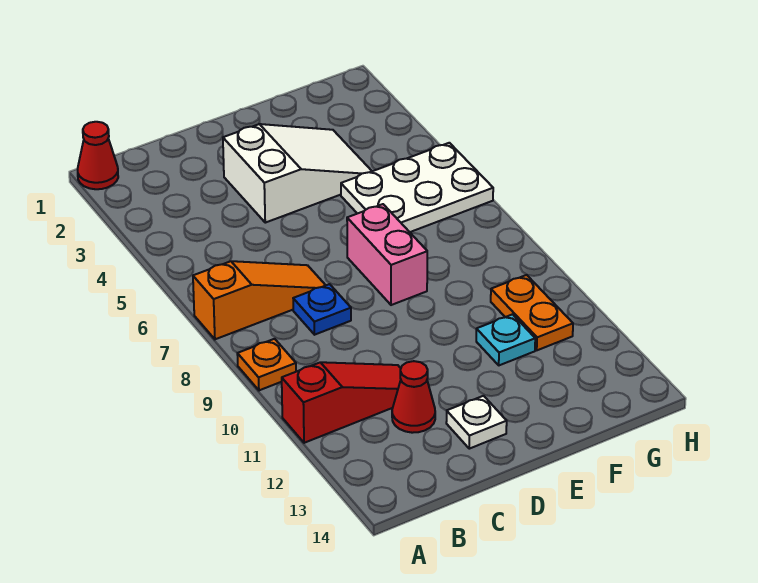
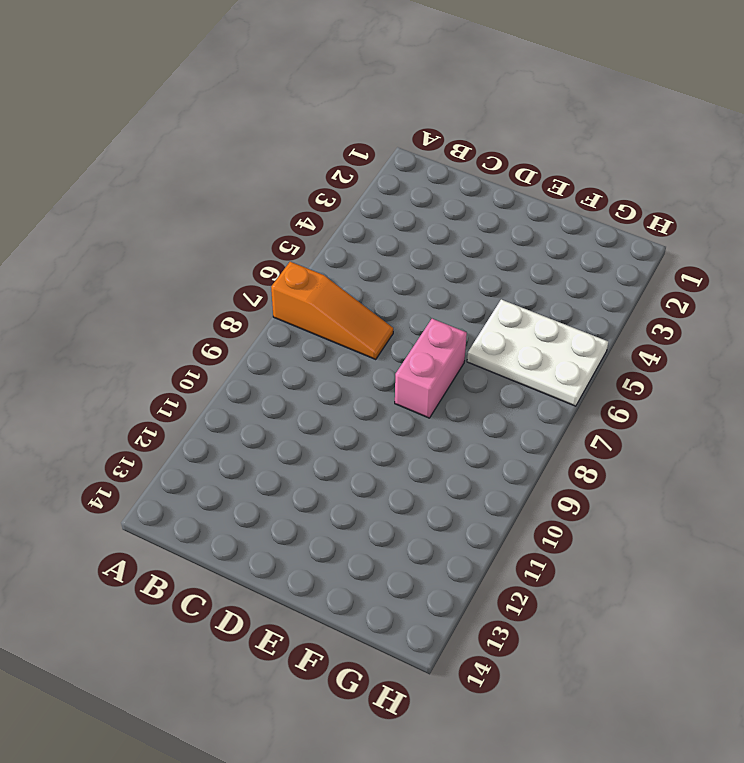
none -> red 1x1 cone [78,122,118,189]
none -> orange 1x1 plate [237,339,296,390]
none -> red 1x3 slope [282,362,401,443]

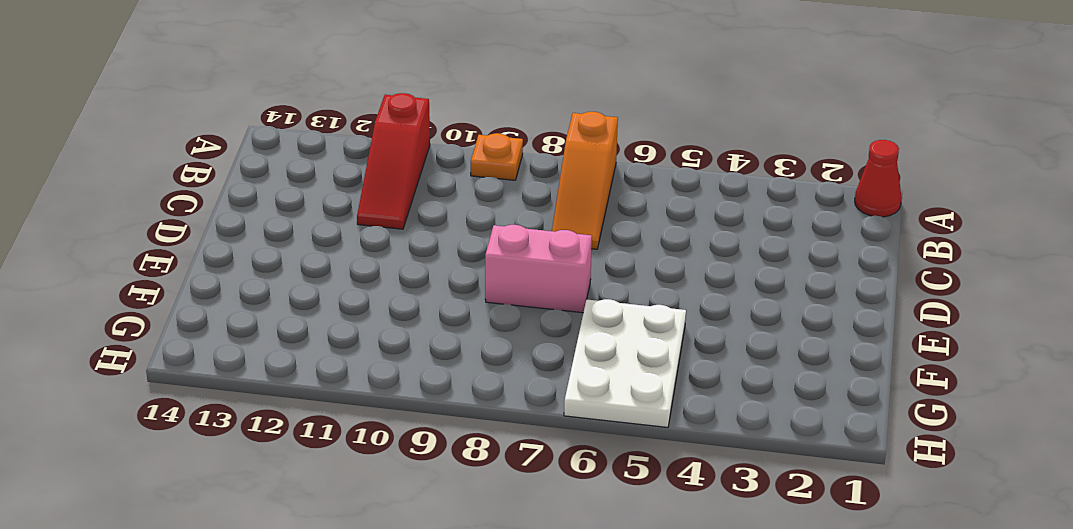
none -> blue 1x1 plate [293,284,351,335]
none -> red 1x1 cone [392,361,435,433]
none -> white 2x3 slope [223,124,372,223]

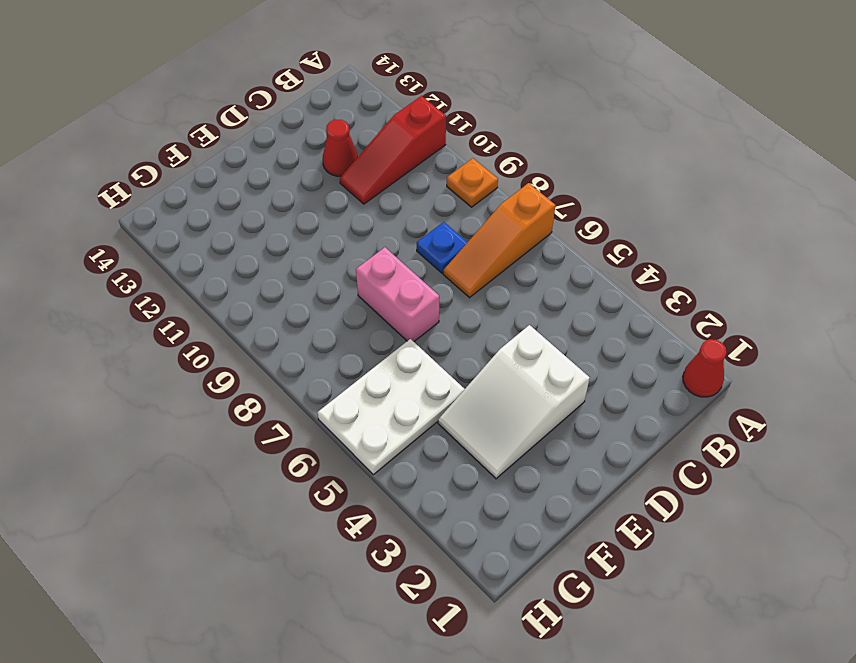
none -> white 1x1 plate [446,396,507,449]
none -> cyan 1x1 plate [476,314,535,365]
none -> orange 1x2 plate [491,275,573,350]

